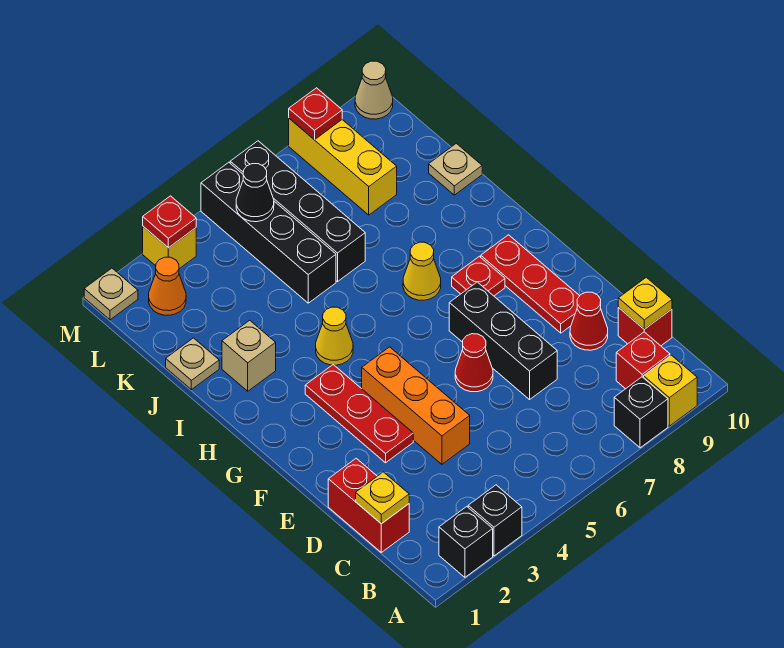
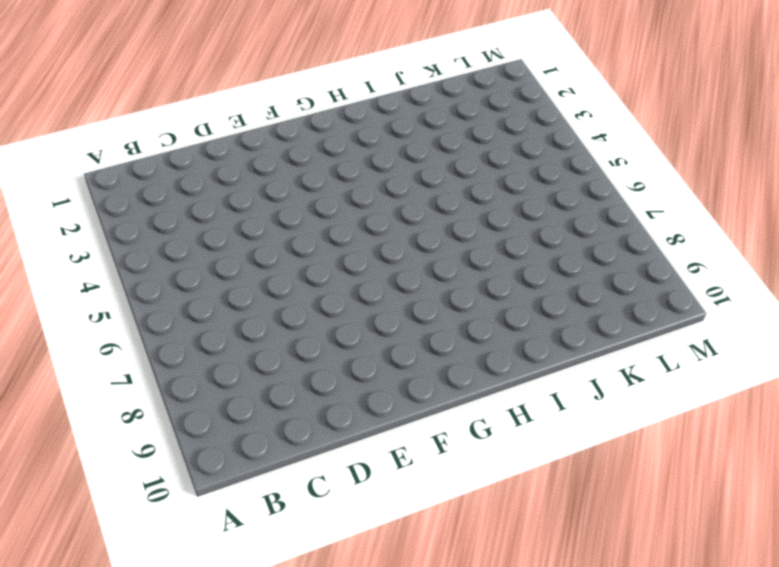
none -> black 1x1 brick [439,507,493,577]
none -> black 1x1 brick [468,485,522,556]
none -> black 1x1 brick [614,377,668,448]
none -> yellow 1x1 brick [644,355,697,426]

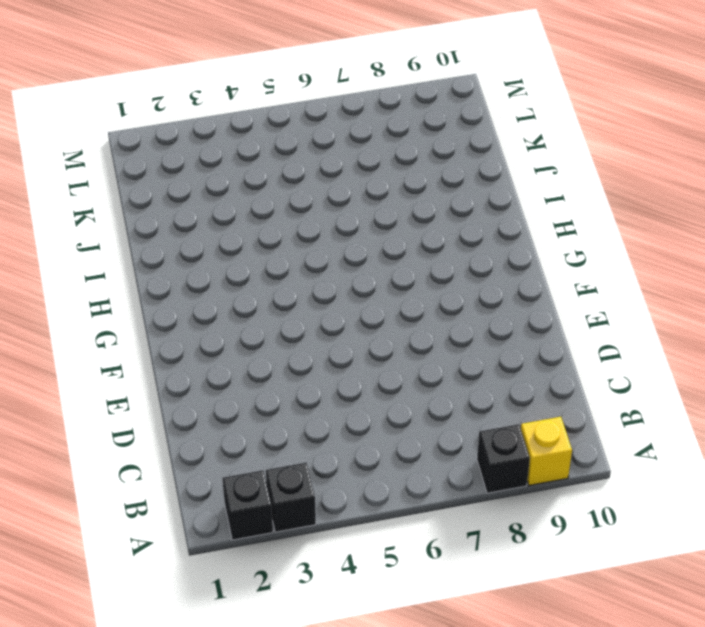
none -> red 1x1 brick [616,332,670,389]
none -> red 1x2 brick [328,458,409,552]
none -> red 1x1 brick [618,307,672,346]
none -> orange 1x3 brick [362,347,470,464]

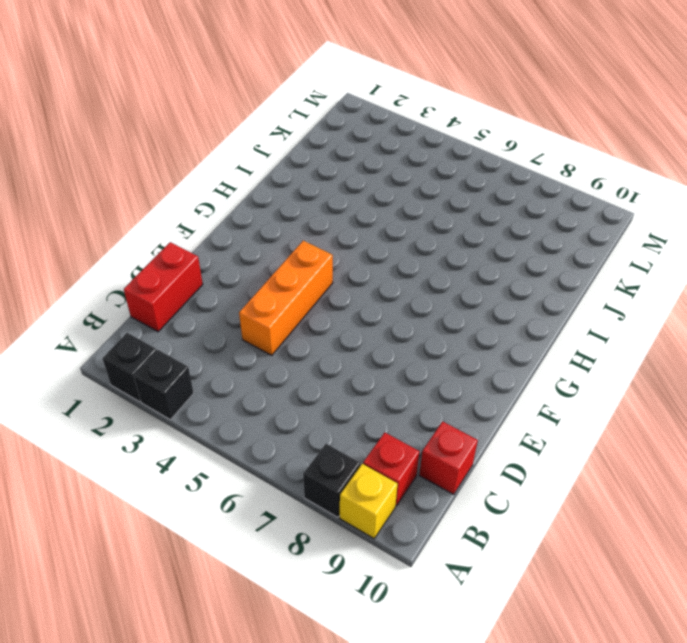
none -> black 1x3 brick [449,282,557,400]
none -> red 1x1 cone [570,292,608,350]
none -> red 1x3 plate [305,365,413,463]
none -> red 1x1 cone [455,334,493,392]

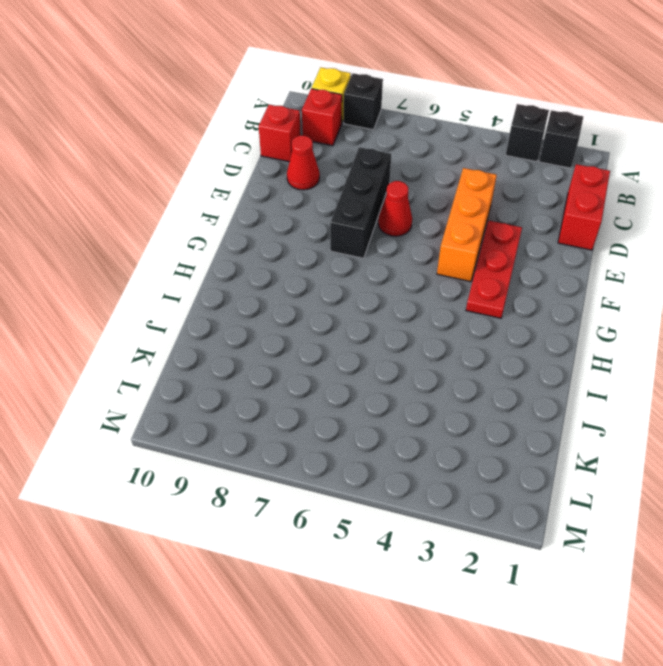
none -> red 1x3 plate [481,235,579,333]
none -> red 1x1 plate [452,256,505,296]
none -> yellow 1x1 cone [316,307,353,365]
none -> yellow 1x1 cone [403,242,441,300]

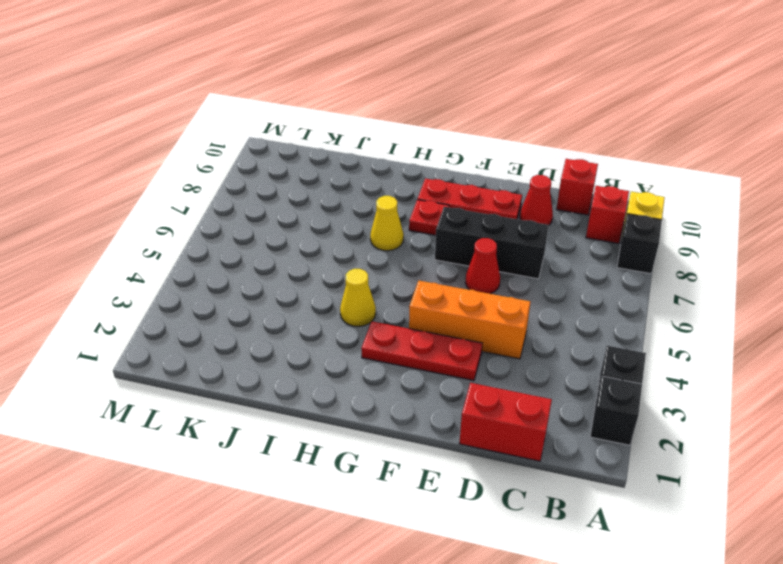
none -> tan 1x1 brick [222,320,276,391]
none -> tan 1x1 plate [166,338,219,390]
none -> black 1x4 brick [201,163,336,303]
none -> black 1x4 brick [230,141,365,282]

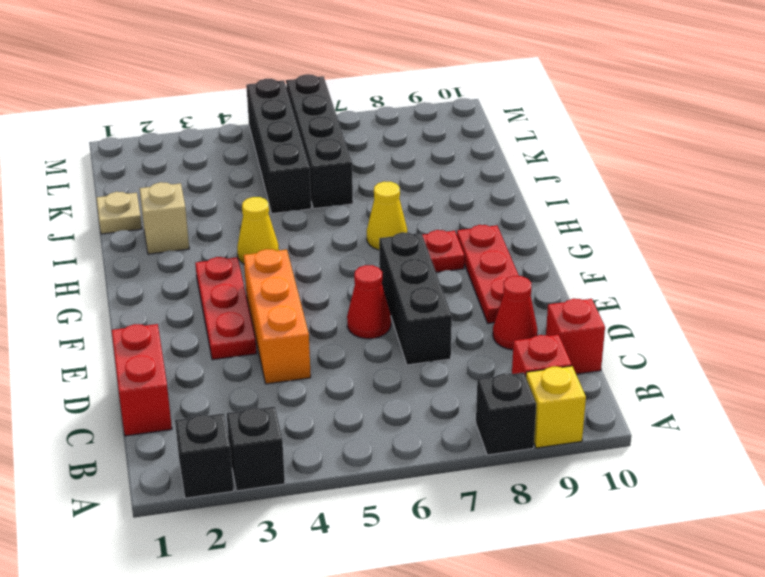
none -> tan 1x1 plate [429,143,482,195]
none -> yellow 1x3 brick [289,118,397,215]
none -> orange 1x1 cone [149,257,186,315]
none -> tan 1x1 plate [84,268,138,320]

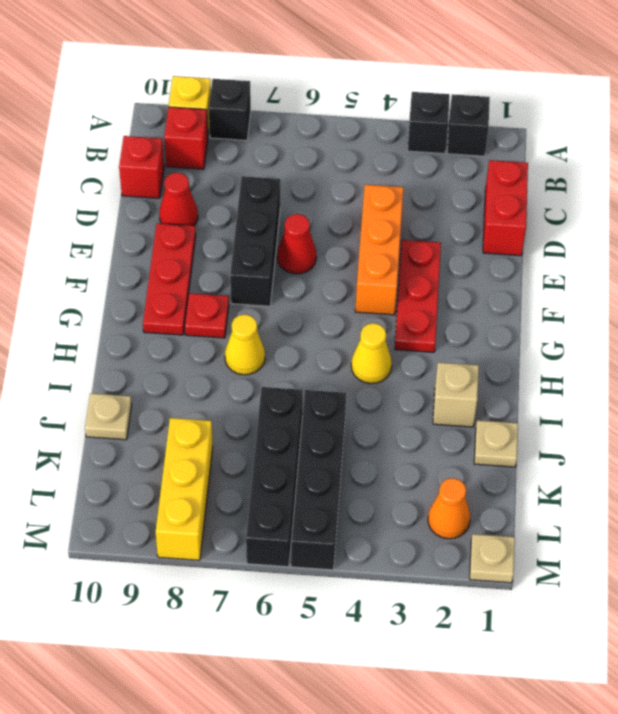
none -> yellow 1x1 brick [143,227,196,269]
none -> tan 1x1 cone [355,61,393,119]
none -> yellow 1x1 plate [356,472,409,524]
none -> yellow 1x1 plate [618,277,672,329]

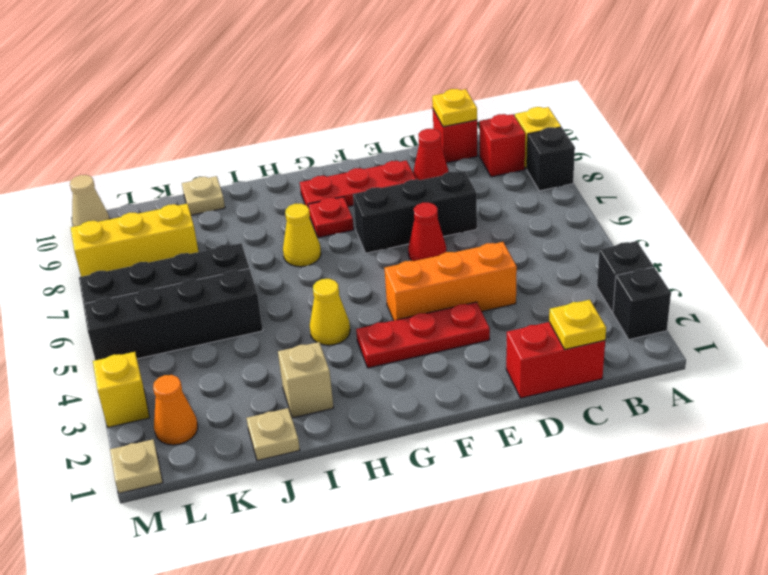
none -> black 1x1 cone [236,164,274,222]
none -> red 1x1 plate [143,196,196,248]
none -> red 1x1 plate [289,88,342,140]

